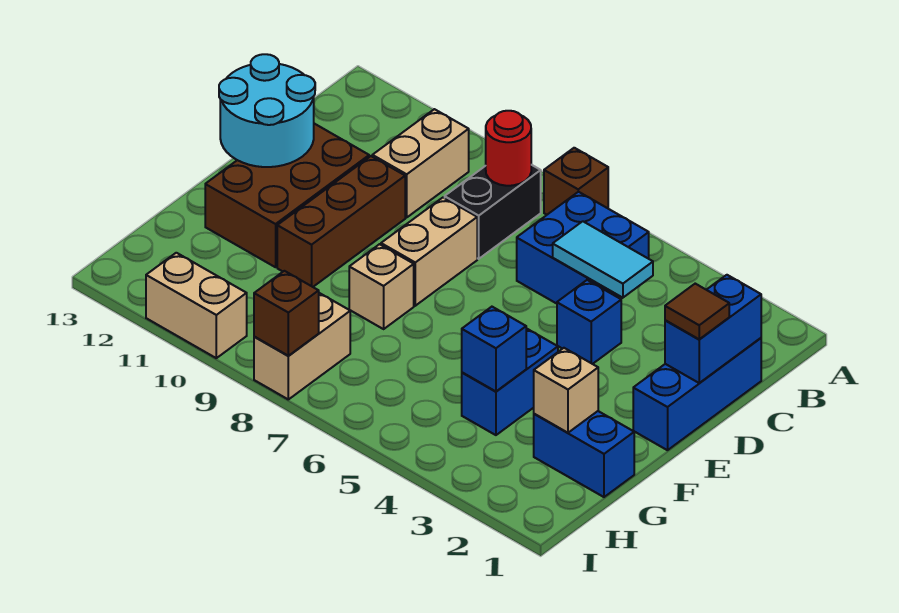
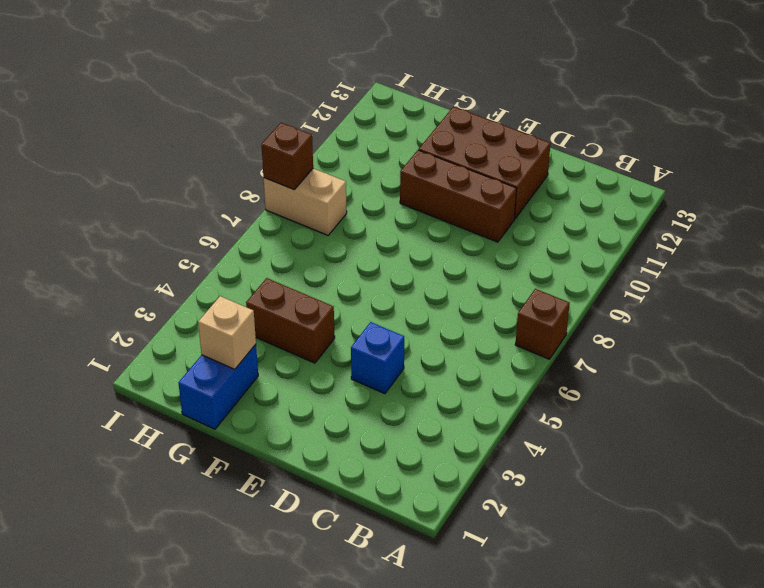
brown 1x2 brick [246,278,335,363] -> blue 1x2 brick [462,328,558,435]
none -> blue 2x2 brick [517,192,649,304]
none -> black 1x2 brick [445,165,541,259]
none -> tan 1x2 brick [372,109,469,217]

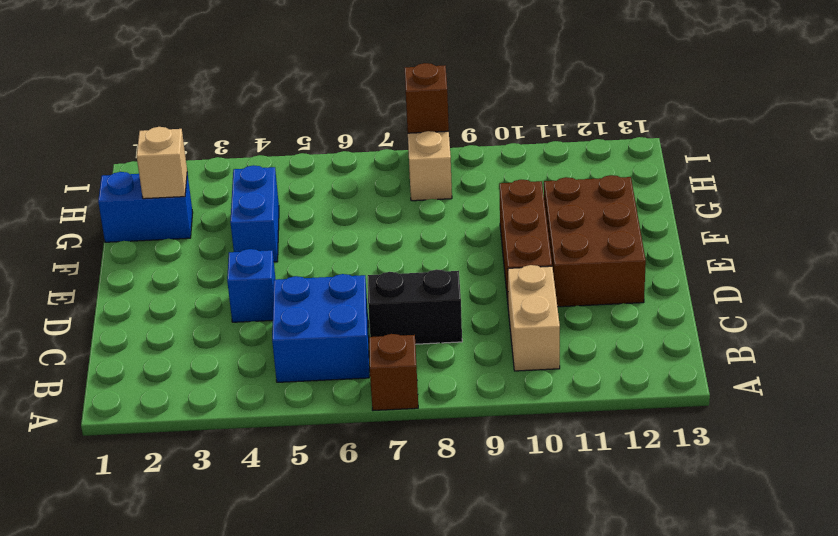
black 1x2 brick [368,269,462,344] -> black 1x2 brick turned to [445,165,541,259]
none -> blue 1x3 brick [633,338,761,450]
none -> tan 1x2 brick [381,198,477,306]
none -> tan 1x1 brick [349,244,414,329]

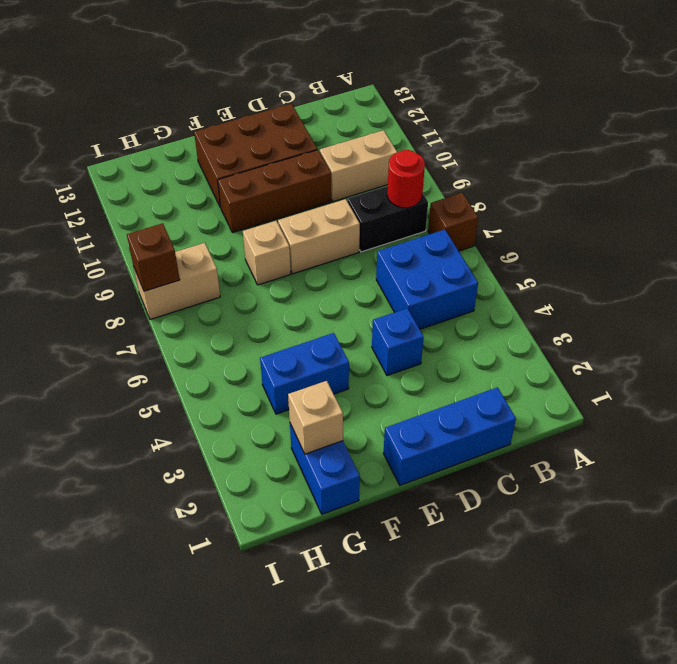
none -> tan 1x2 brick [146,253,247,358]
none -> blue 1x2 brick [665,275,761,383]
none -> cyan 1x2 tile [553,221,653,298]

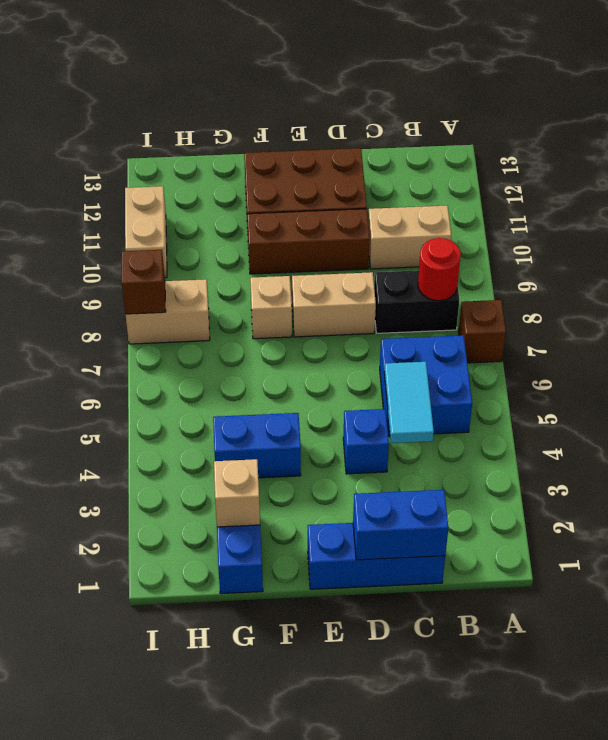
none -> cyan 2x2 round brick [219,54,315,167]
none -> blue 1x1 brick [462,307,526,391]
none -> brown 1x1 tile [665,284,729,339]

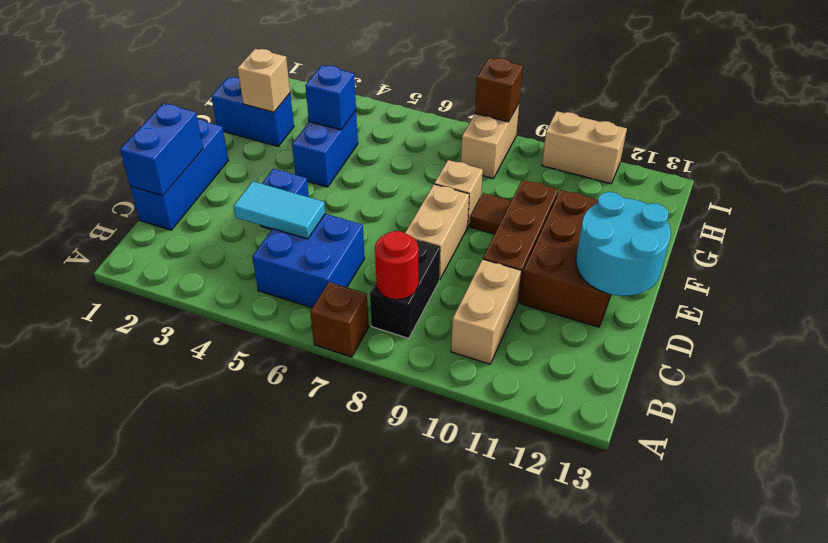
brown 1x1 tile [470,193,511,234] -> brown 1x1 tile moved to [665,284,729,339]

